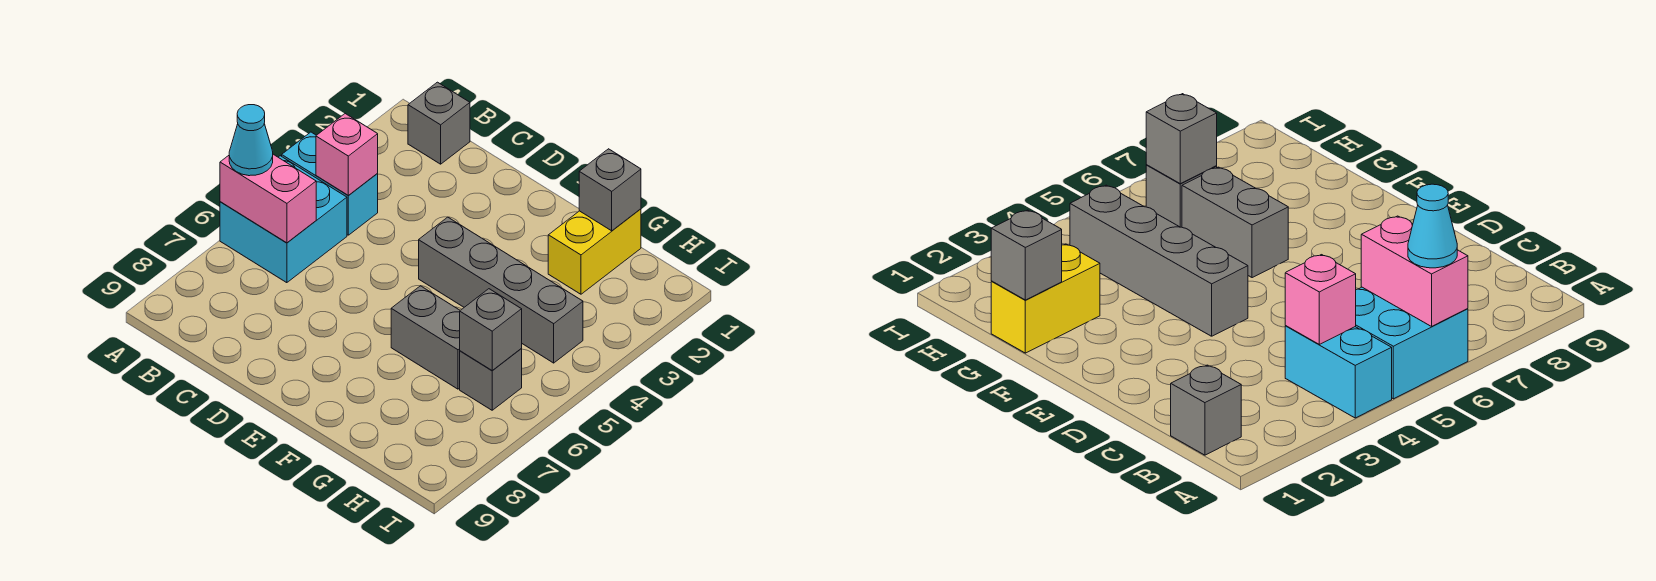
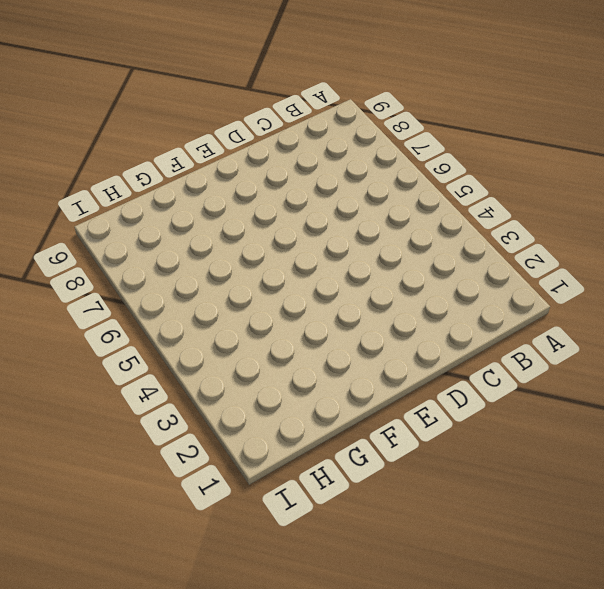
none -> cyan 1x2 brick [282,132,378,235]
none -> cyan 2x2 brick [220,156,347,283]
none -> grey 1x1 brick [408,82,470,164]

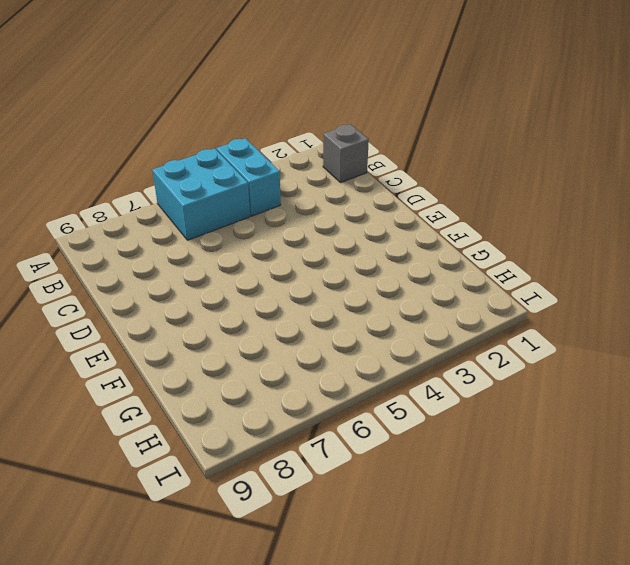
none -> grey 1x4 brick [419,217,583,363]
none -> grey 1x2 brick [391,286,460,389]
none -> yellow 1x2 brick [548,209,641,294]

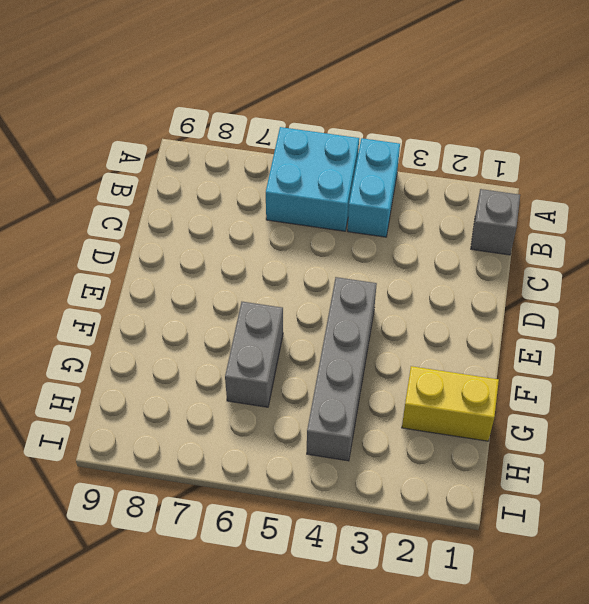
none -> grey 1x1 brick [460,349,522,410]
none -> pink 1x2 brick [220,154,316,243]
none -> pink 1x1 brick [316,114,378,195]

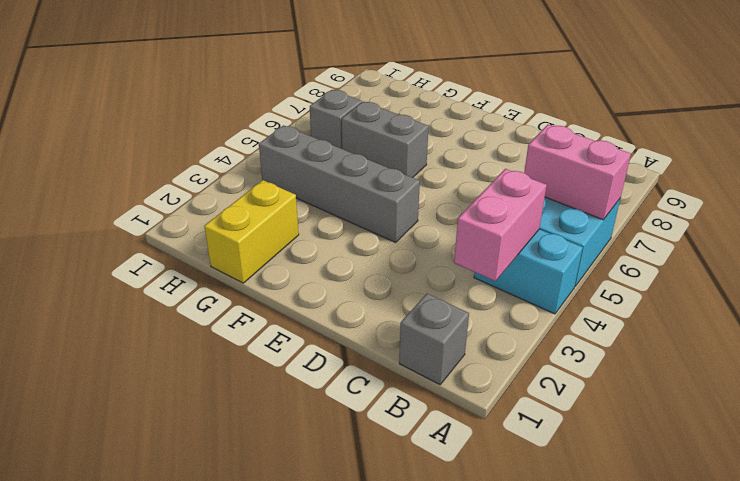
pink 1x2 brick [454,169,547,281] -> pink 1x1 brick [316,114,378,195]
none -> grey 1x1 brick [579,149,641,231]
none -> grey 1x1 brick [460,289,522,371]
none -> cyan 1x1 cone [229,105,273,176]

